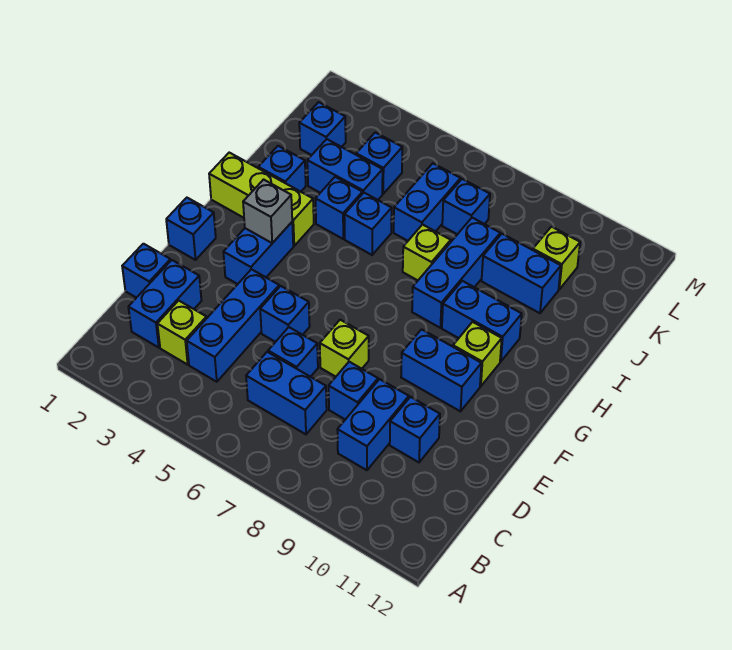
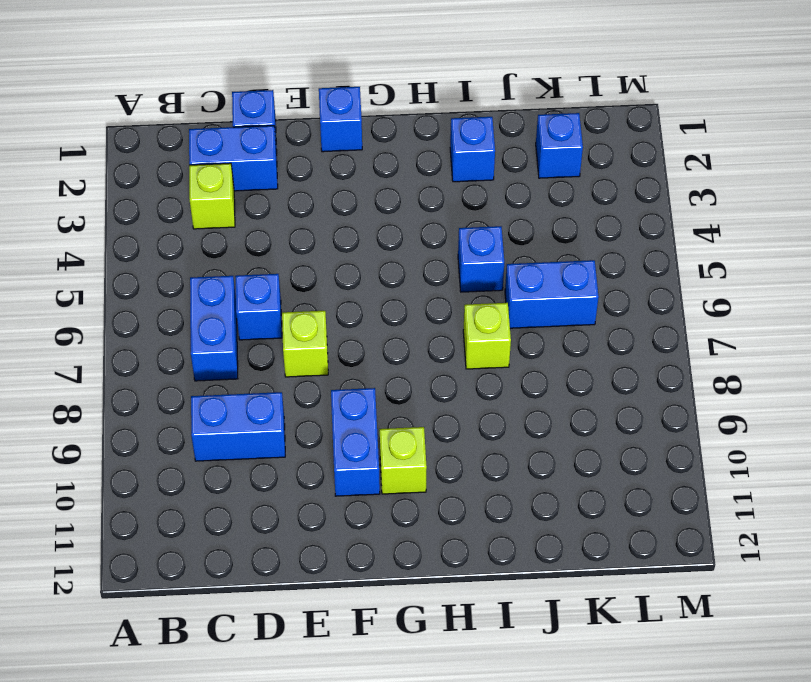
none -> blue 1x3 brick [187,269,279,382]
none -> blue 1x1 brick [329,362,378,420]
none -> blue 1x1 brick [390,397,440,462]
none -> blue 1x1 brick [260,286,310,342]

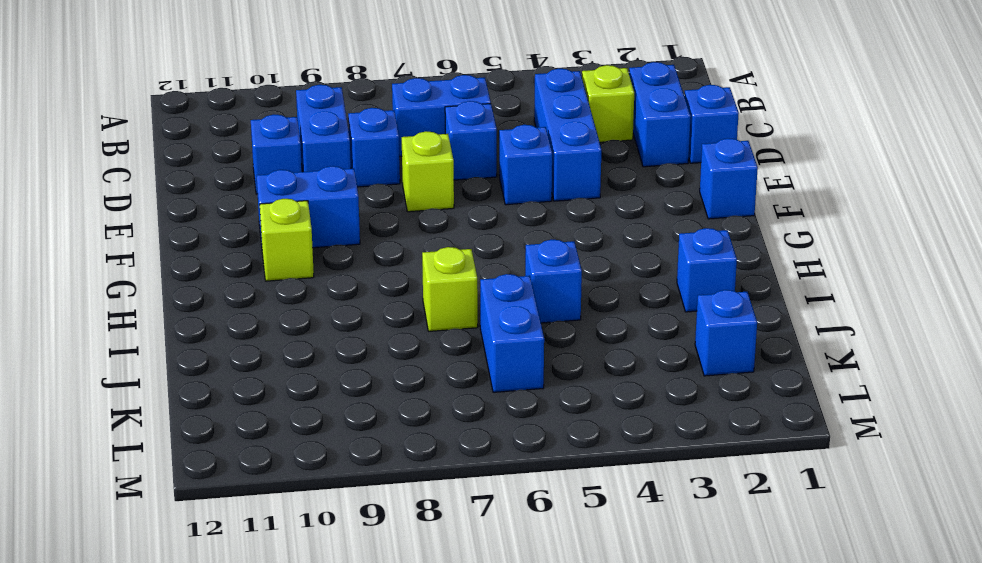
none -> blue 1x2 brick [223,222,293,284]
none -> lime 1x3 brick [209,153,314,246]
none -> blue 1x3 brick [412,218,500,328]
none -> blue 1x2 brick [442,281,522,362]

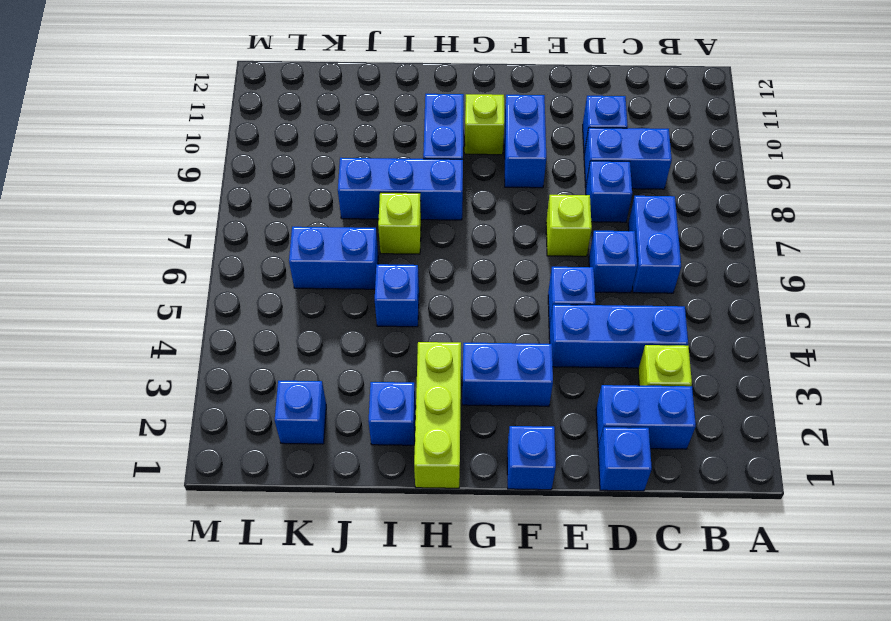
none -> blue 1x1 brick [315,177,362,239]
none -> blue 1x2 brick [307,139,383,200]
none -> blue 1x2 brick [482,234,561,313]
none -> blue 1x1 brick [356,132,402,194]

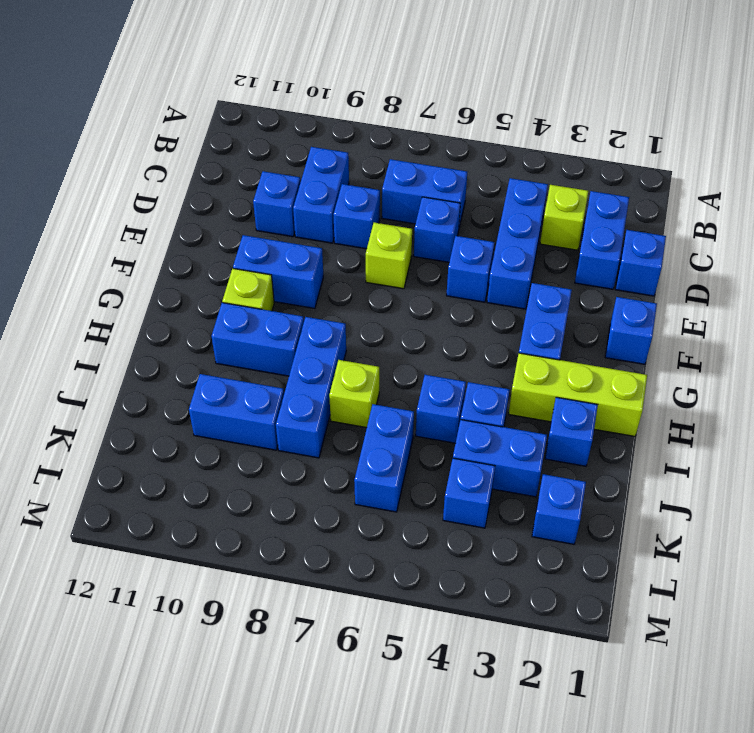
none -> blue 1x1 brick [442,179,490,234]
none -> lime 1x1 brick [533,227,580,289]
none -> grey 1x1 brick [243,180,292,243]

